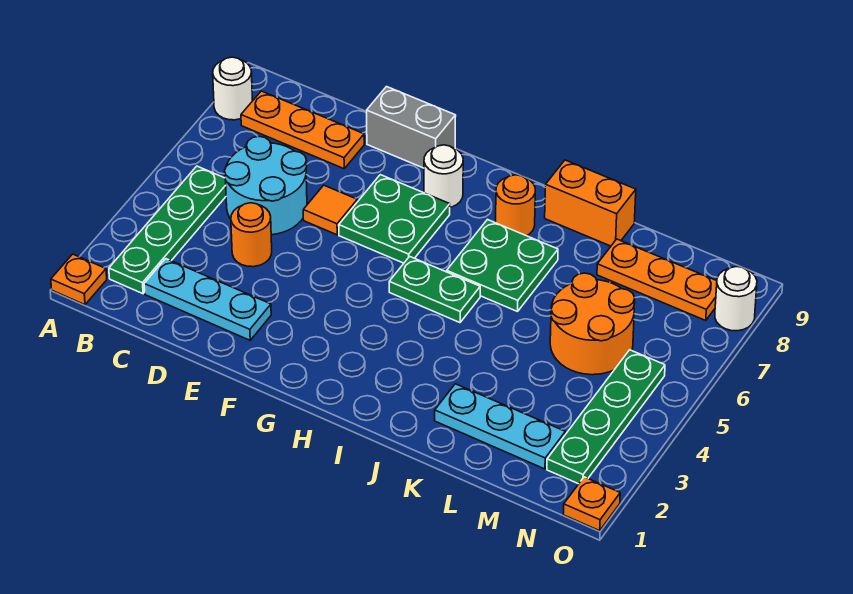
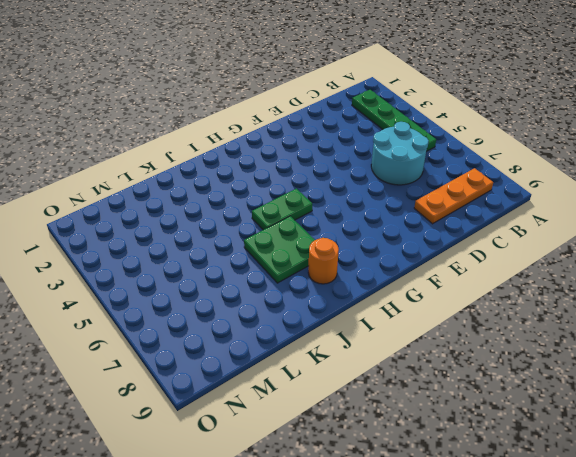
none -> orange 1x1 plate [51,254,107,305]
none -> white 1x1 round brick [213,57,252,120]
none -> cyan 1x3 plate [144,259,271,340]

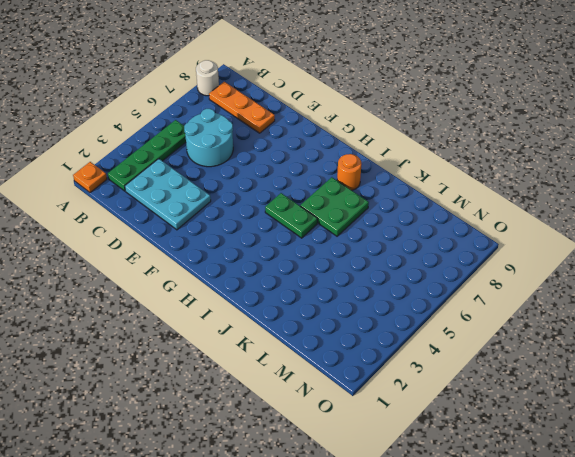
cyan 2x3 plate [125,159,211,230] -> cyan 1x3 plate [144,259,271,340]
none -> orange 1x1 round brick [231,203,272,267]
none -> orange 1x1 tile [303,185,357,235]
none -> grey 1x2 brick [367,87,456,168]

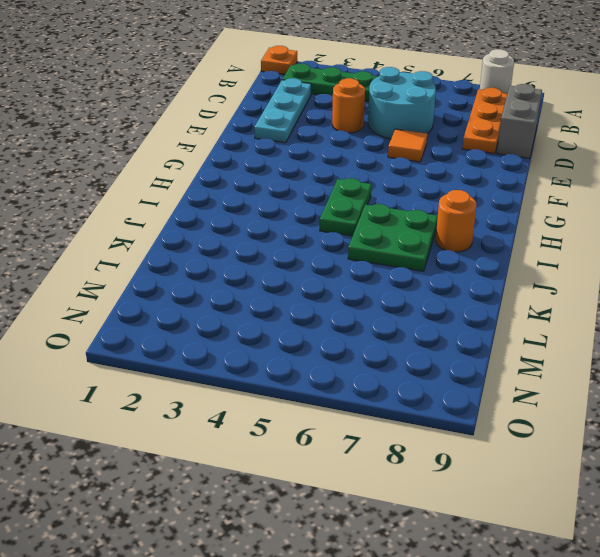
grey 1x2 brick [497,84,542,159] -> grey 1x2 brick moved to [367,87,456,168]
none -> green 2x2 plate [339,175,450,263]
none -> white 1x1 round brick [424,145,463,207]
none -> orange 1x2 brick [545,160,636,246]

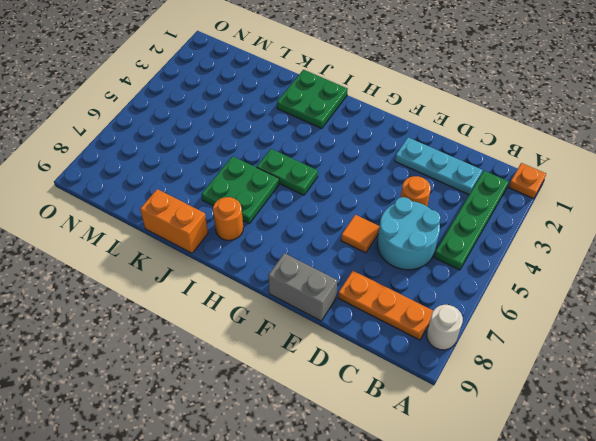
green 2x2 plate [277,70,348,129] -> green 2x2 plate moved to [339,175,450,263]
none -> white 1x1 round brick [424,145,463,207]
none -> cyan 1x3 plate [435,384,565,469]
none -> orange 2x2 round brick [550,273,635,375]

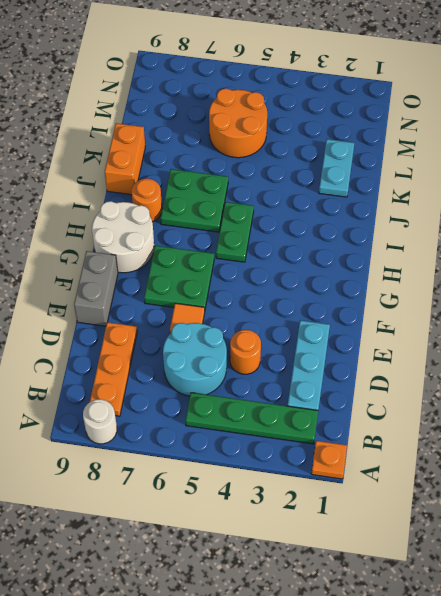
white 2x2 round brick [92,201,154,273] -> white 1x1 round brick [424,145,463,207]
cyan 1x2 plate [319,139,354,197] -> cyan 1x3 plate [435,384,565,469]
none -> orange 1x3 plate [597,239,717,320]
none -> green 1x4 plate [547,350,665,484]
none -> orange 1x1 plate [563,477,620,531]

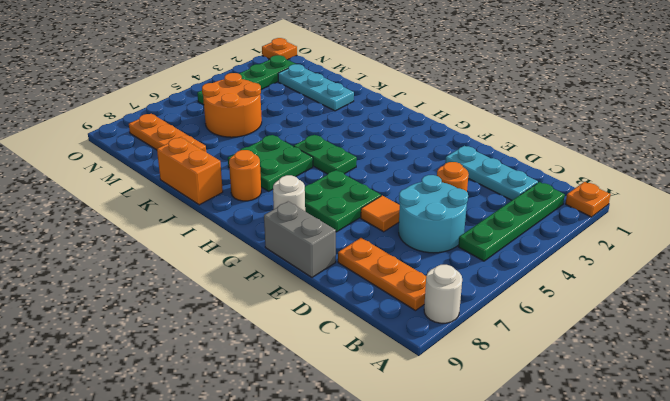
none -> white 1x1 round brick [715,267,757,331]

